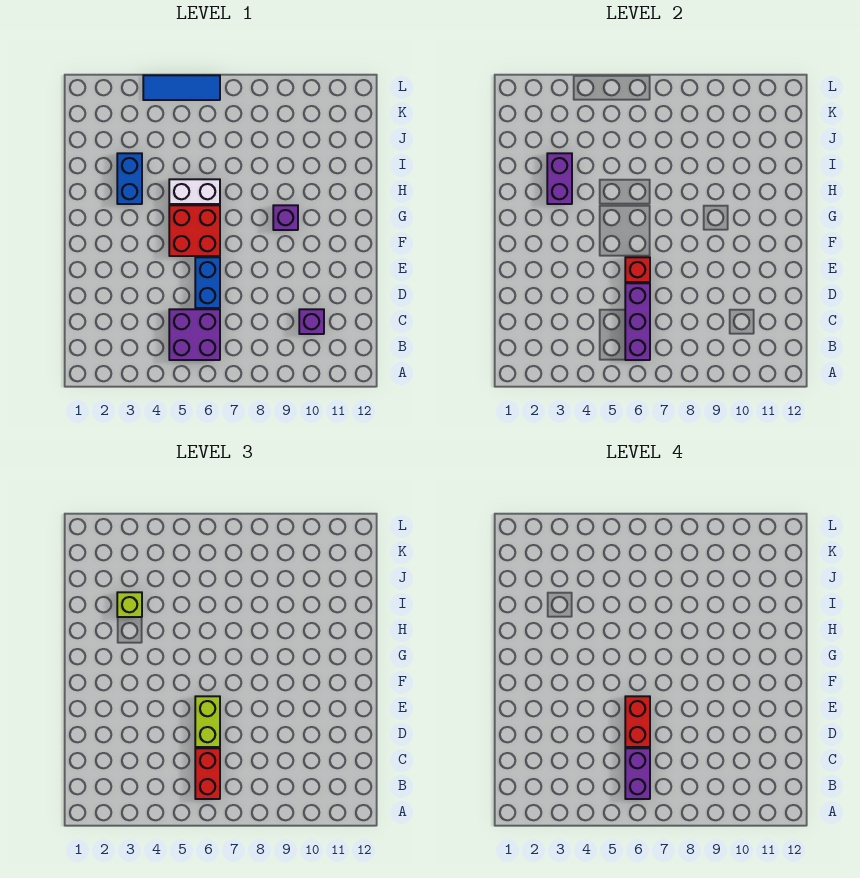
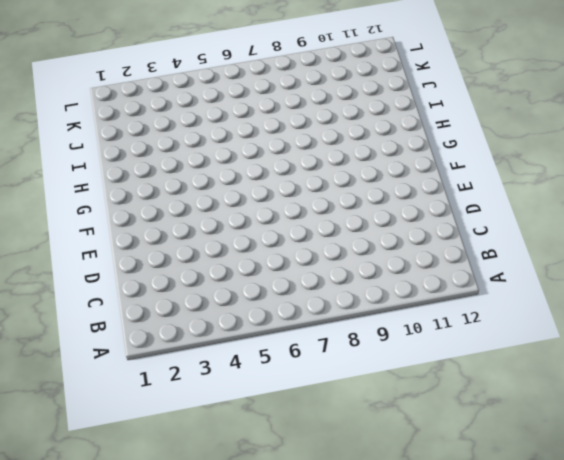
none -> purple 2x2 brick [169,309,220,360]
none -> purple 1x1 brick [299,309,324,334]
none -> blue 1x2 brick [195,257,220,308]

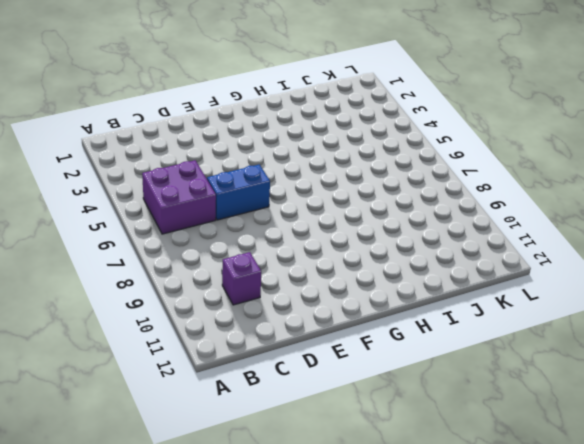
none -> red 2x2 brick [169,205,220,256]
none -> purple 1x1 brick [273,205,298,230]
none -> blue 1x2 brick [117,153,142,204]

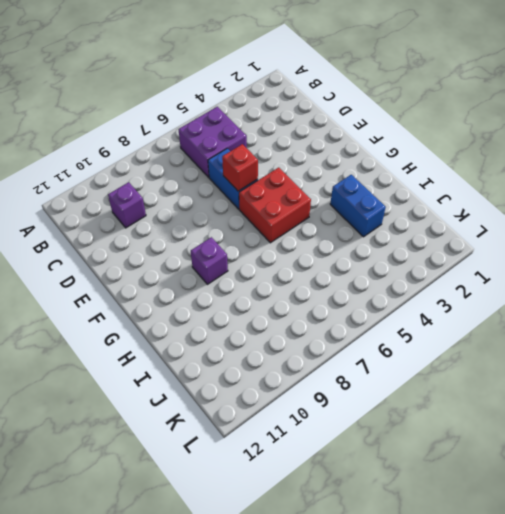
none -> white 1x2 brick [169,179,220,204]
none -> blue 1x3 tile [143,75,220,100]
none -> purple 1x3 brick [625,283,650,360]

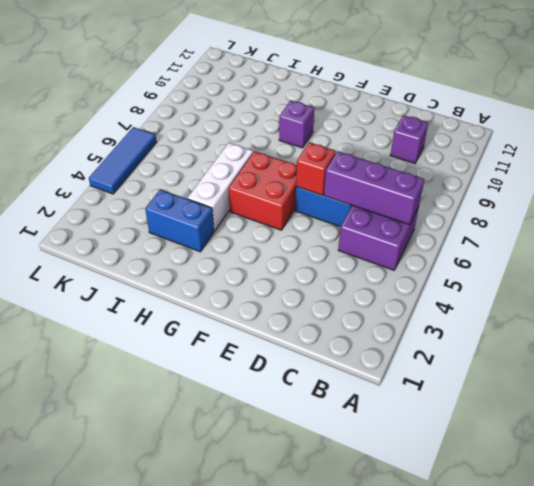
white 1x3 brick [187,143,253,231] -> white 1x2 brick [169,179,220,204]
none -> purple 1x2 brick [547,153,572,204]
none -> red 1x2 brick [195,748,220,799]
none -> lime 1x2 brick [195,696,220,747]

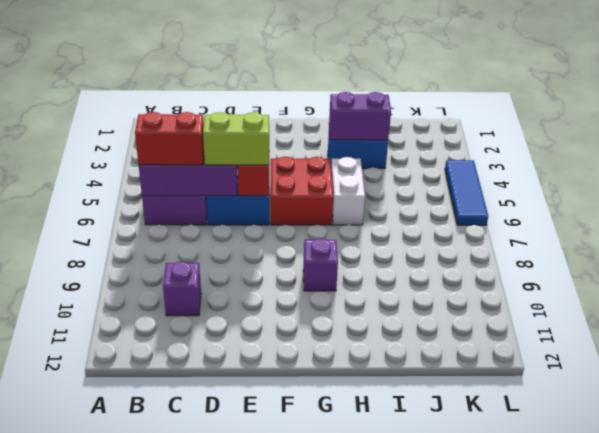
none -> lime 1x1 brick [117,592,142,617]
none -> purple 1x2 brick [625,748,650,799]
none -> red 1x2 brick [625,696,650,747]

